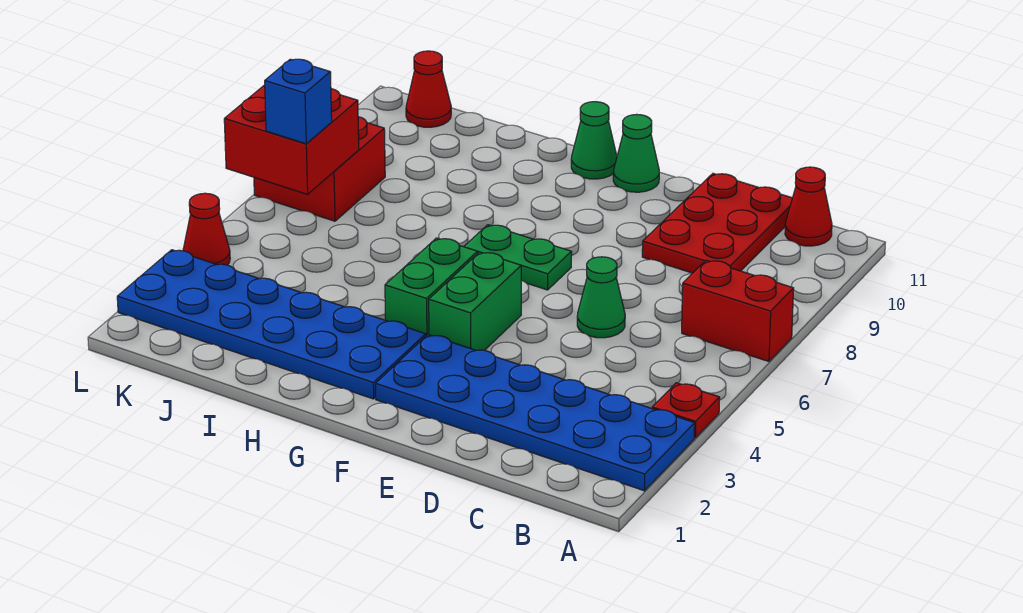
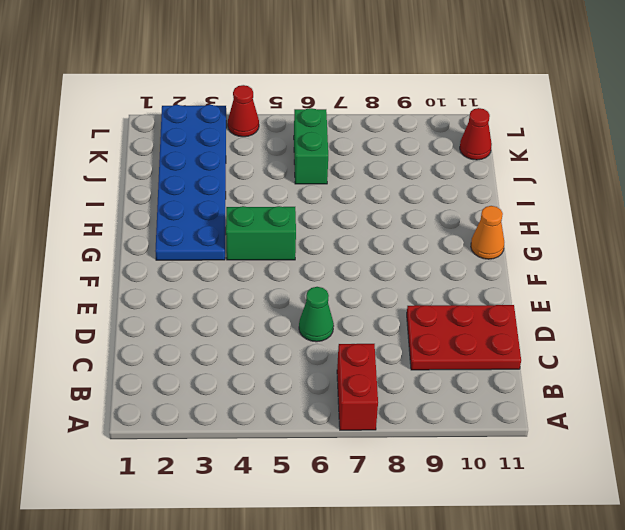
orange 1x1 cone [471,206,504,259] -> green 1x1 cone [571,102,617,179]
green 1x2 brick [294,108,328,184] -> green 1x2 brick turned to [429,252,521,350]
none -> blue 2x6 plate [376,335,695,491]
none -> red 1x1 plate [652,383,720,438]
none -> red 1x1 cone [785,167,832,246]

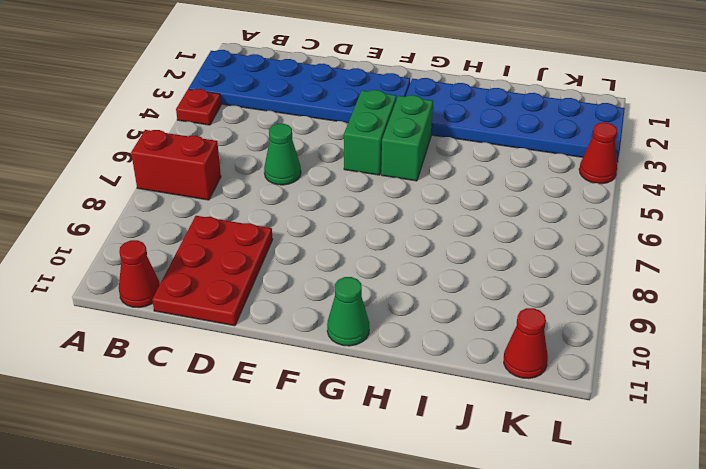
none -> green 1x2 plate [464,225,572,290]
none -> green 1x1 cone [613,115,659,192]
none -> red 2x2 brick [254,117,385,221]

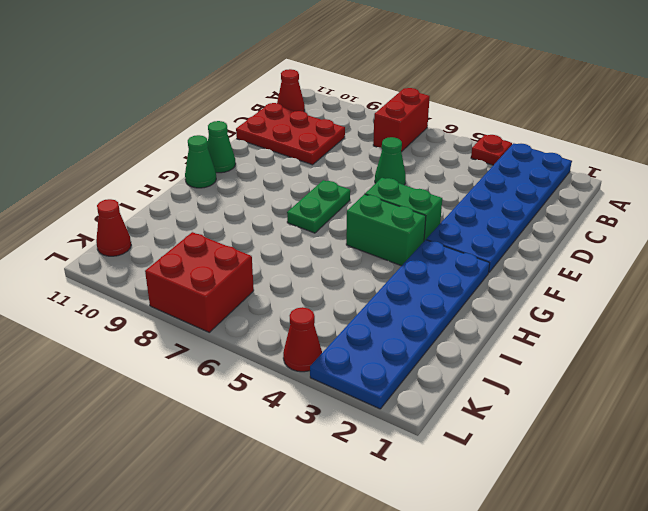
none -> red 2x2 brick [224,85,359,194]
none -> blue 1x1 brick [265,59,332,144]

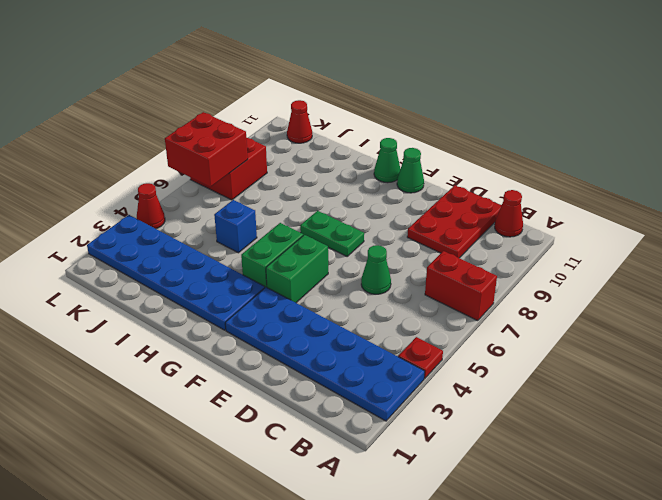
blue 1x1 brick [214,200,257,253] -> blue 1x1 brick moved to [265,59,332,144]

